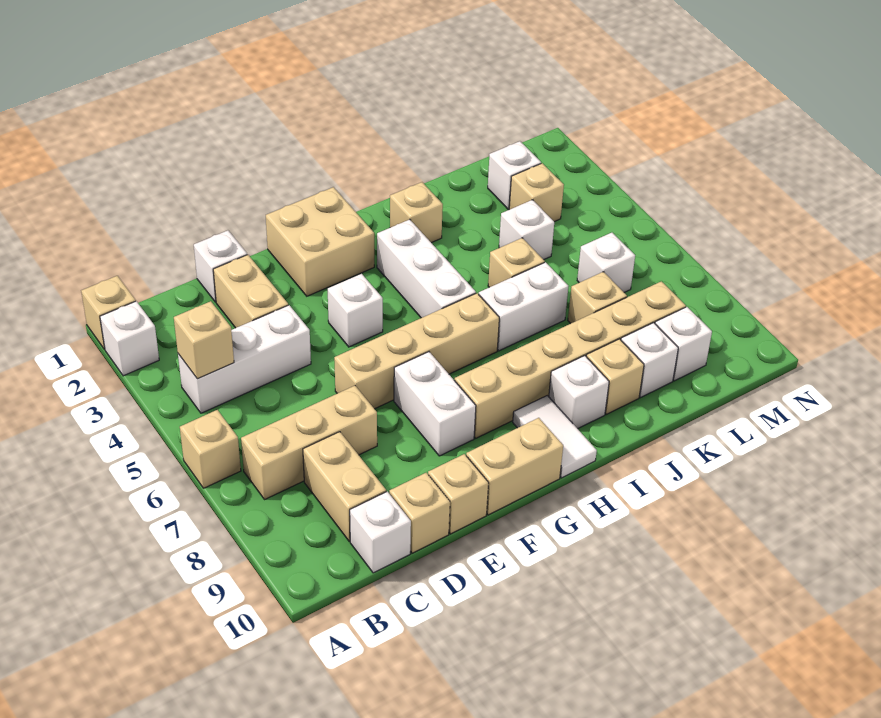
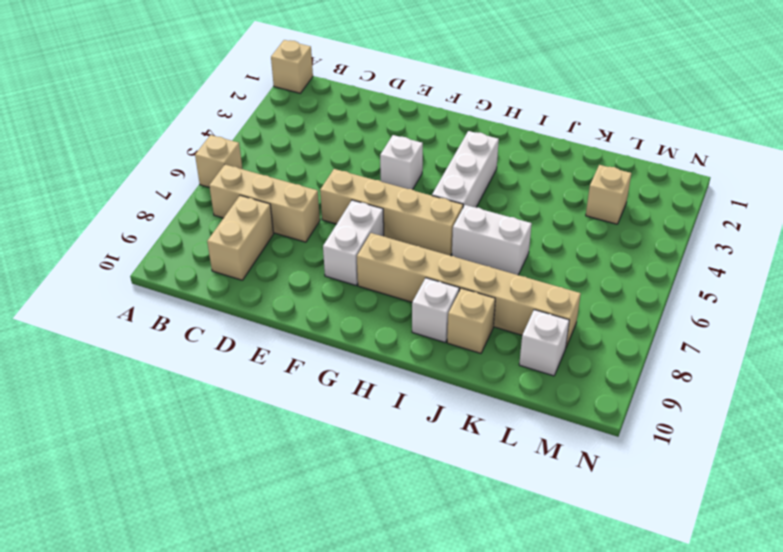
none -> white 1x1 brick [100,301,159,376]
none -> white 1x3 brick [178,305,311,413]
none -> white 1x1 brick [350,492,411,573]
none -> white 1x1 brick [194,230,247,302]

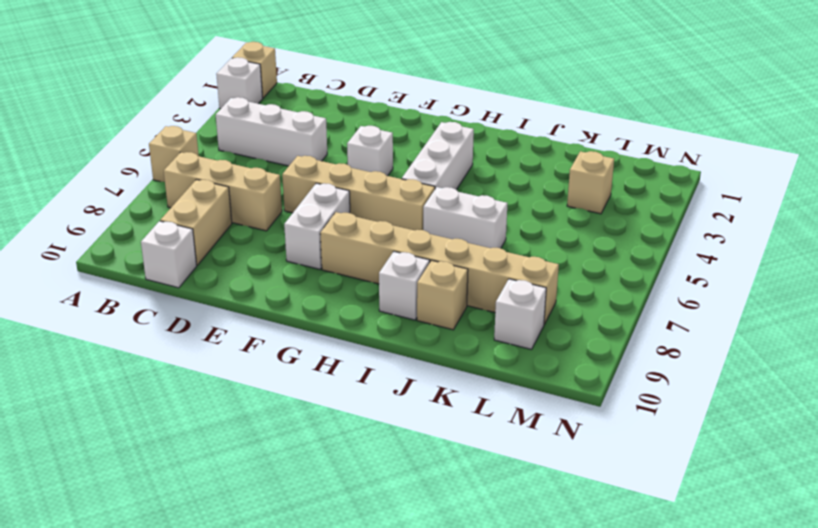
none -> white 1x1 brick [194,230,247,302]
none -> tan 1x2 brick [213,255,288,328]
none -> tan 1x1 brick [389,473,450,553]
none -> tan 1x1 brick [428,454,488,534]

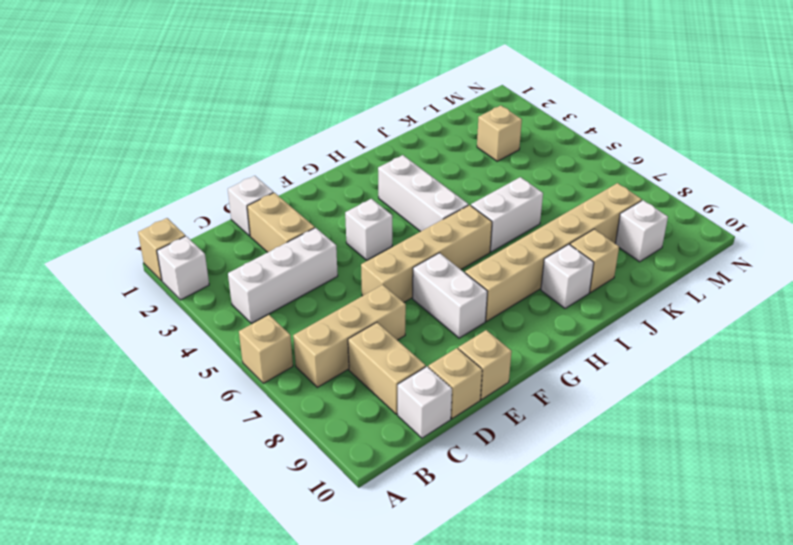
none -> tan 2x2 brick [266,187,374,296]
none -> tan 1x2 brick [466,418,563,515]
none -> white 1x2 tile [513,396,597,478]
none -> tan 1x1 brick [390,182,443,243]

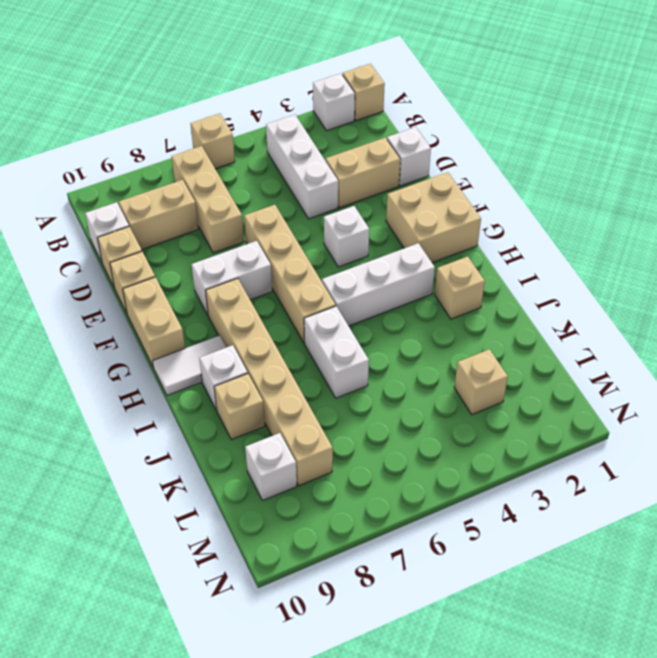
none -> tan 1x1 brick [488,238,545,287]
none -> white 1x1 brick [499,200,554,260]
none -> tan 1x1 brick [568,272,627,324]
none -> white 1x1 brick [621,323,678,397]

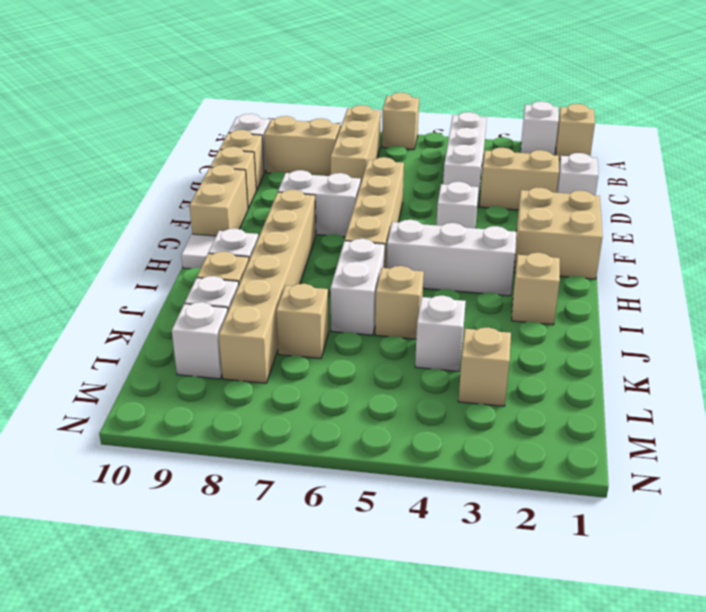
none -> white 1x1 brick [488,141,541,209]
none -> white 1x1 brick [577,233,635,292]
none -> tan 1x1 brick [174,301,234,379]

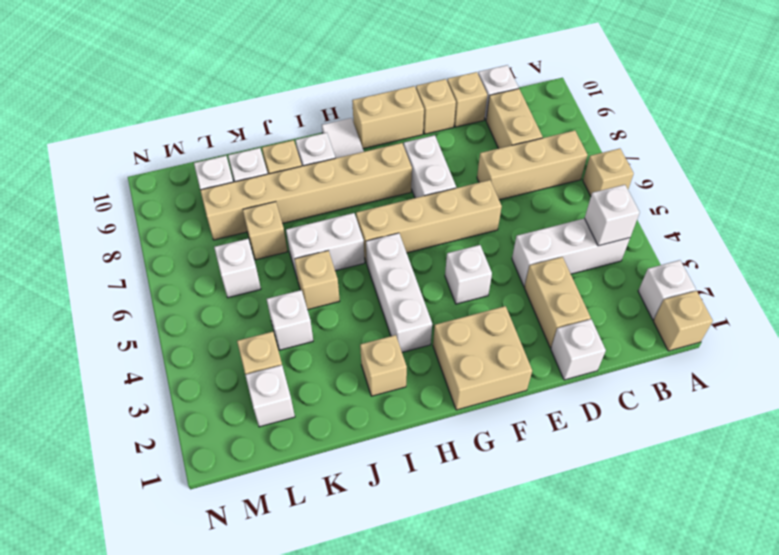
white 1x1 brick [584,185,640,246] -> tan 1x1 brick [174,301,234,379]

